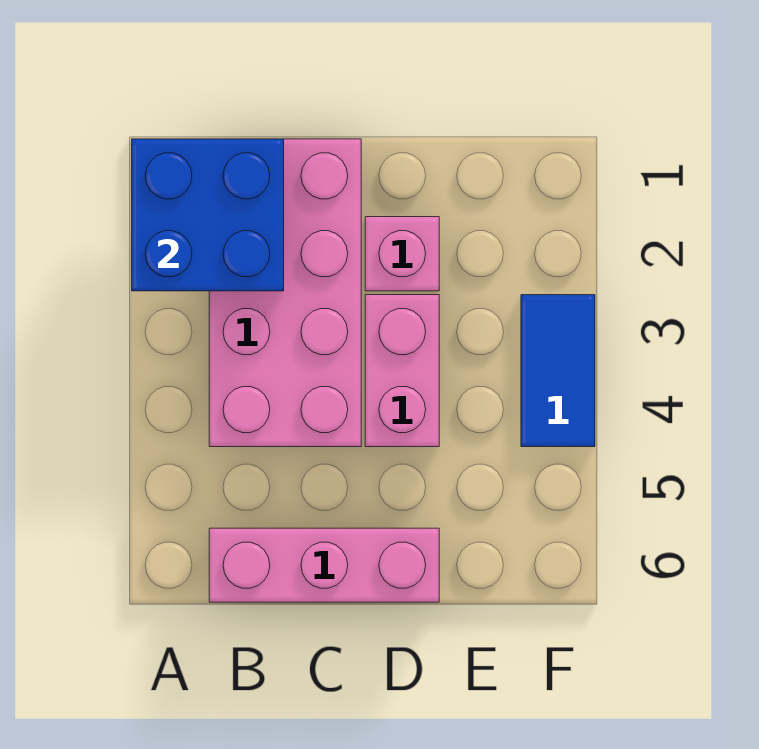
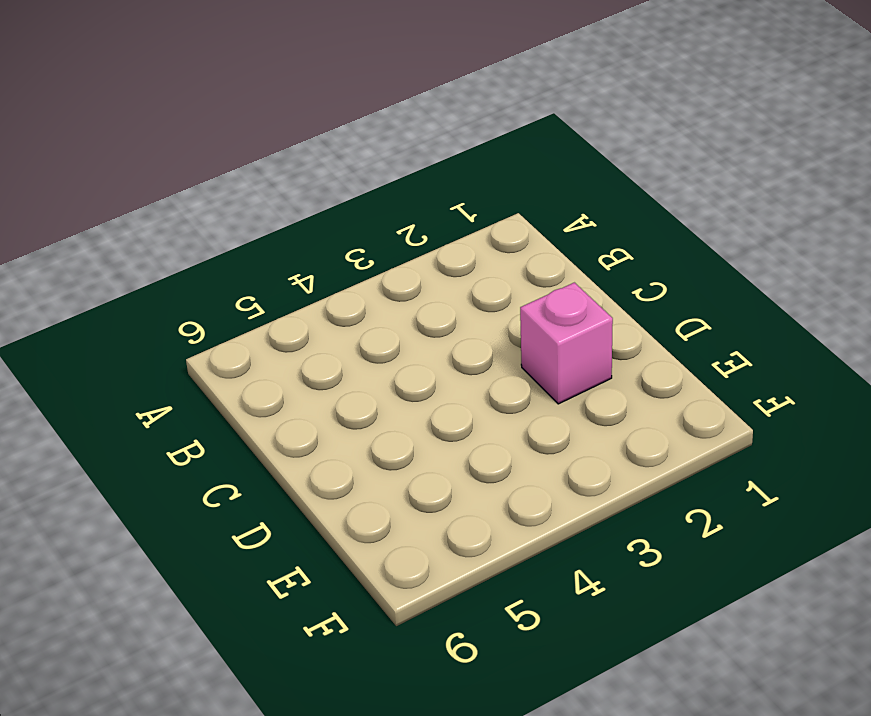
none -> pink 2x4 brick [209,139,361,447]
none -> pink 1x3 brick [209,528,439,602]

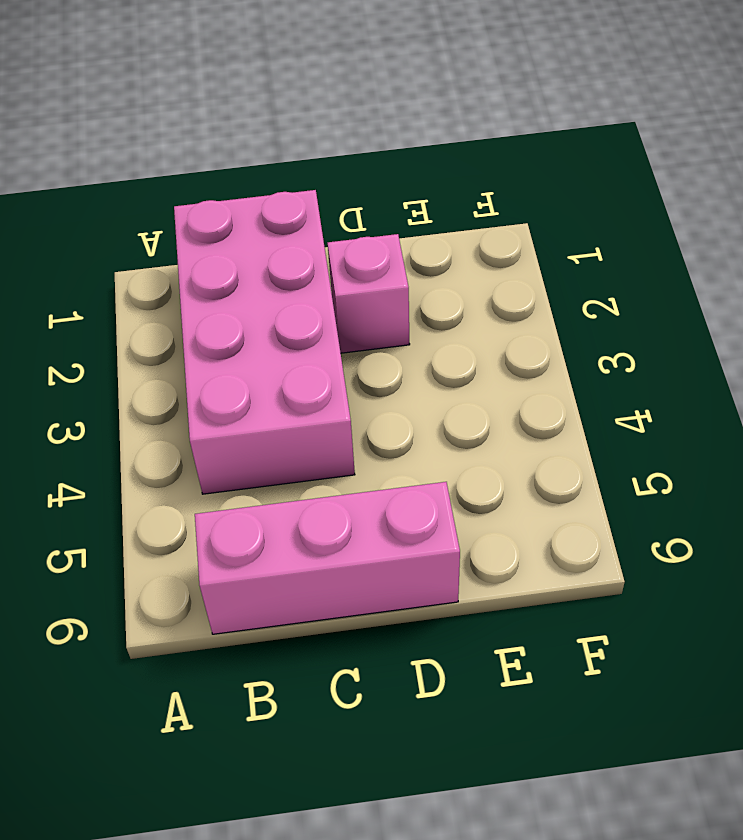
none -> pink 1x2 brick [365,295,439,447]
none -> blue 1x2 tile [521,295,595,447]

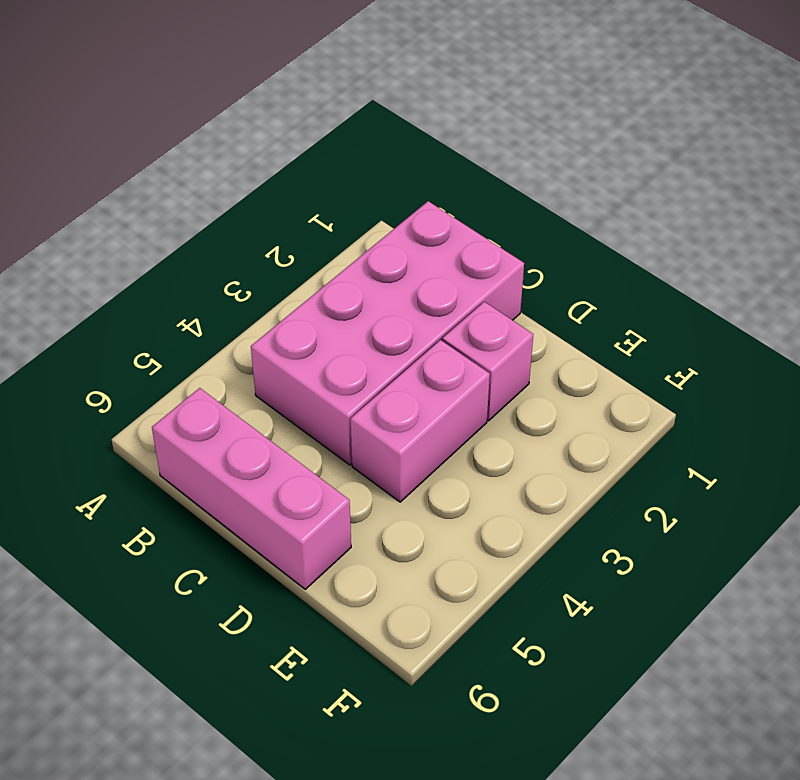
none -> blue 1x2 tile [521,295,595,447]
none -> blue 2x2 brick [132,139,284,291]

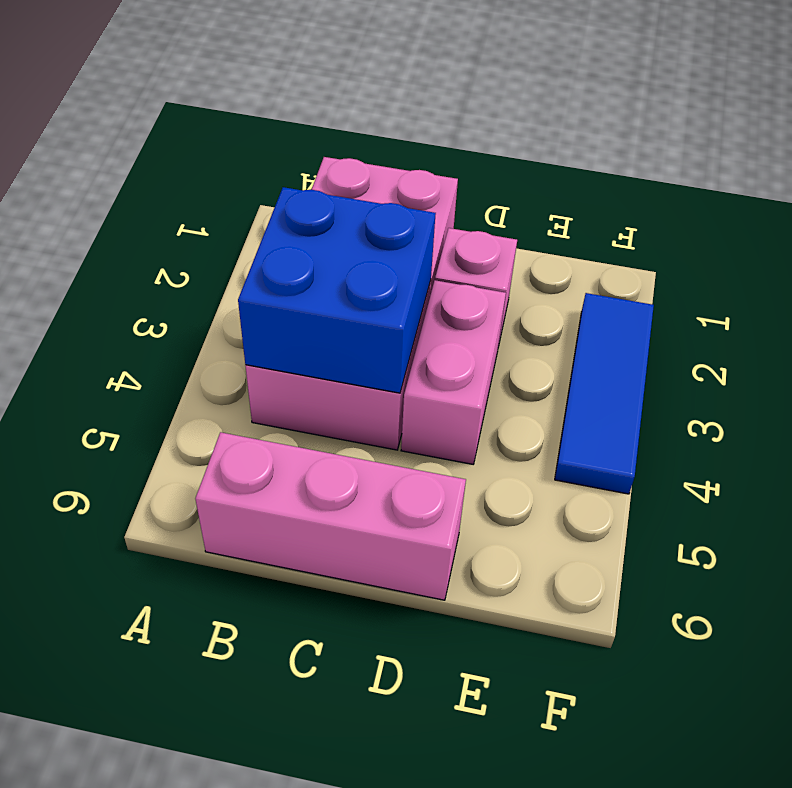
blue 2x2 brick [238,187,436,393] -> blue 2x2 brick moved to [132,139,284,291]
blue 1x3 tile [555,293,654,494] -> blue 1x2 tile [521,295,595,447]

